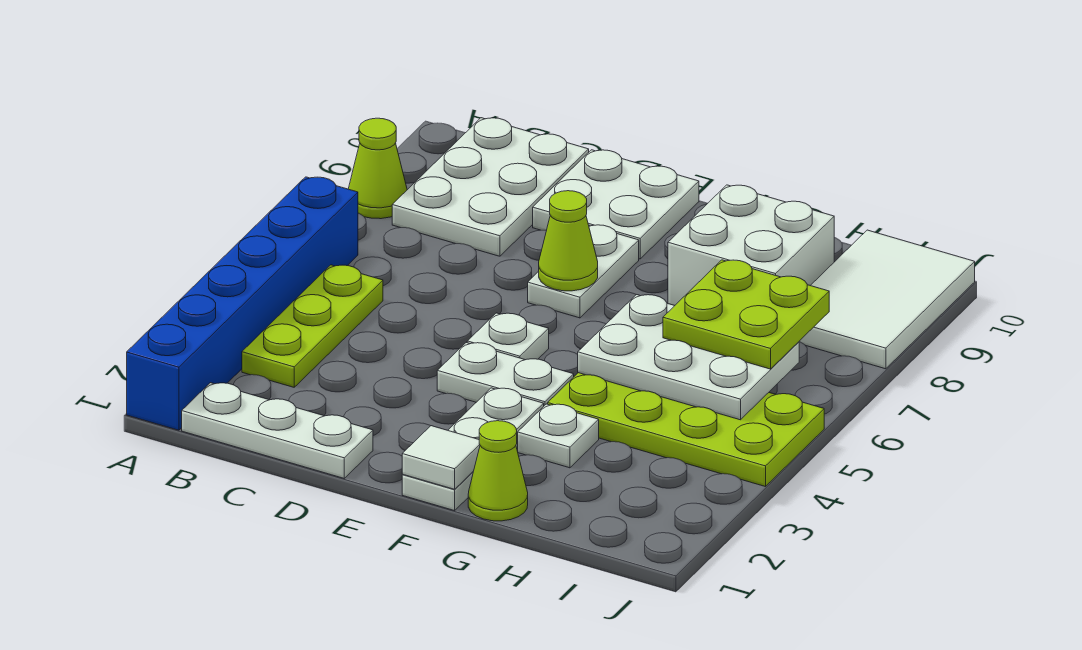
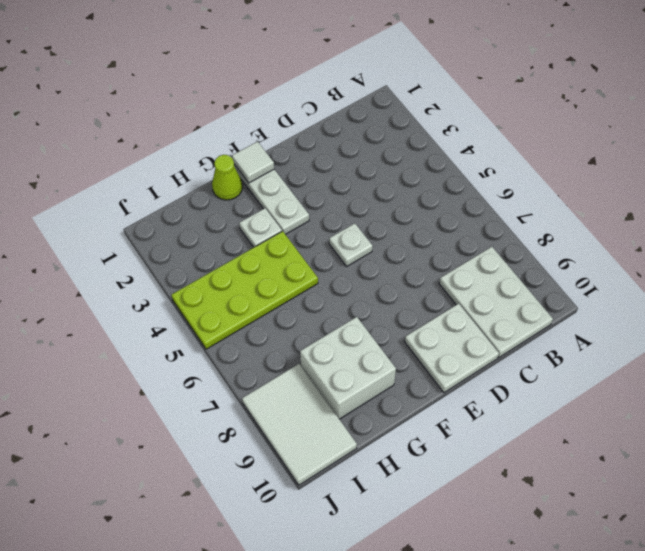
none -> blue 1x6 brick [127,177,358,430]
none -> lime 1x1 cone [348,118,407,219]
none -> white 1x3 plate [182,383,373,478]

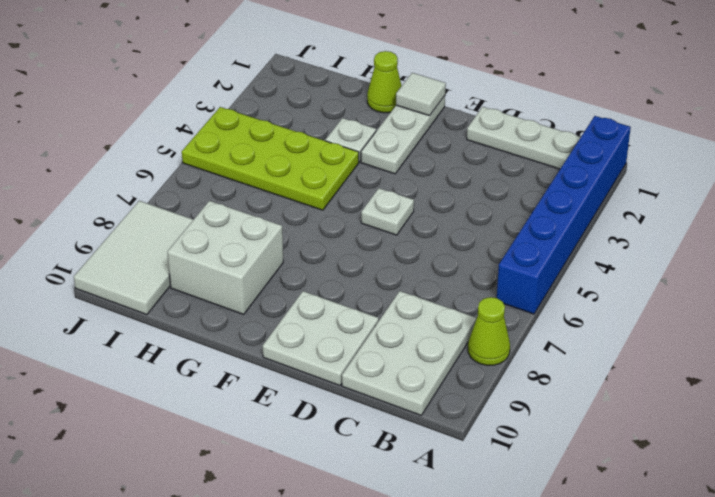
none -> lime 1x3 plate [242,265,383,387]
none -> white 1x2 plate [437,343,574,406]
none -> white 1x2 plate [528,225,639,318]

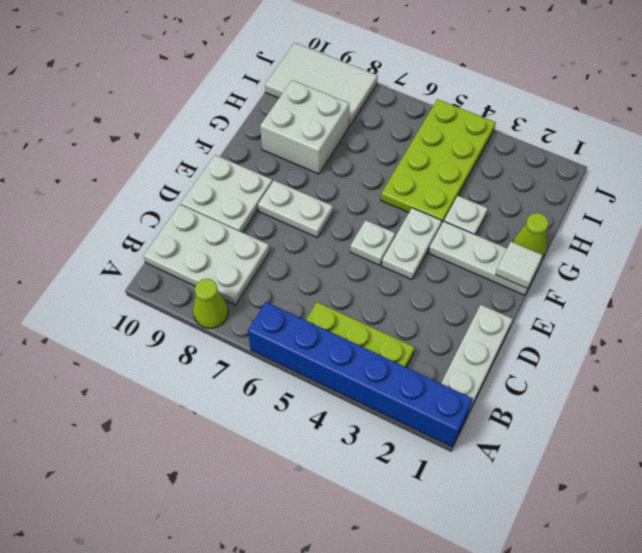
none -> lime 1x1 cone [539,191,598,291]
none -> white 2x3 plate [578,295,799,420]
none -> lime 2x2 plate [663,260,829,369]

